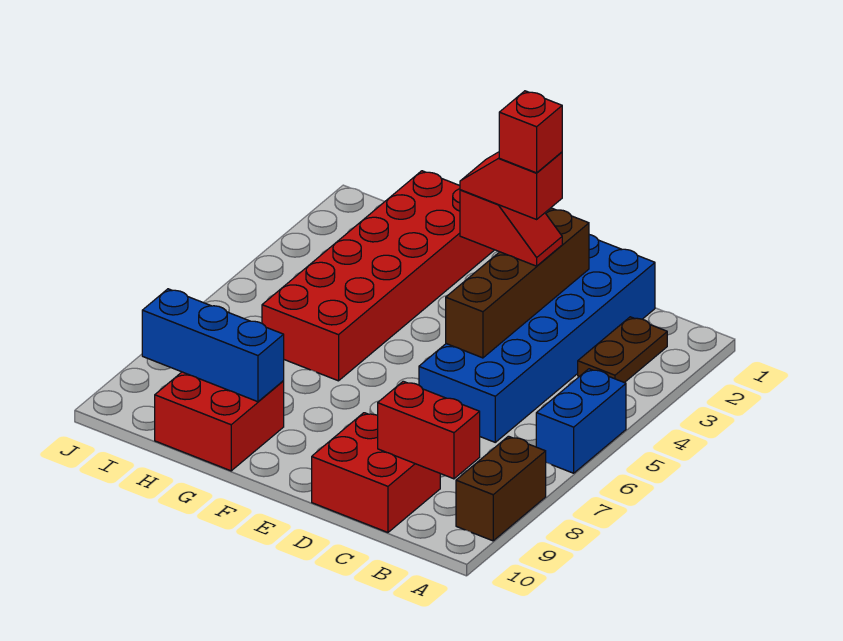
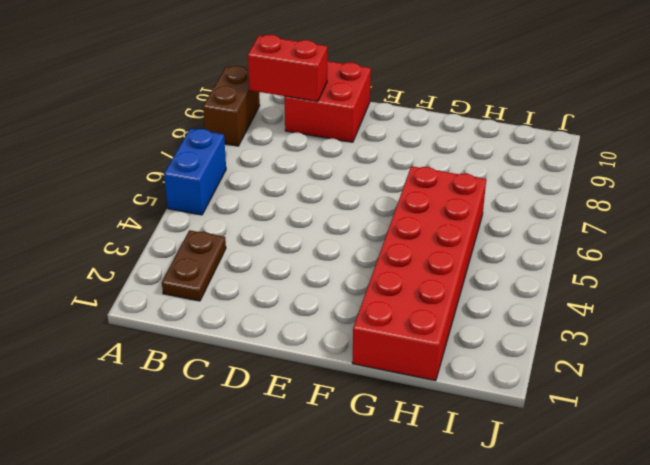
none -> blue 2x6 brick [419,235,655,442]
none -> red 2x2 brick [155,372,284,471]
none -> brown 1x4 brick [446,208,589,358]

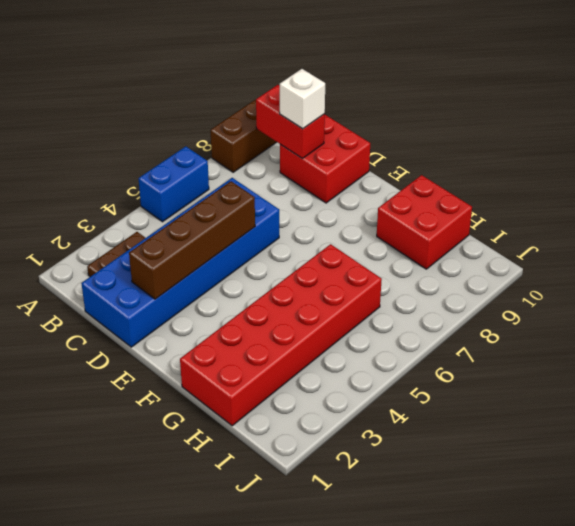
white 1x1 brick [280,69,325,129] -> none
none -> blue 1x3 brick [142,289,284,402]
none -> red 1x2 slope [460,190,562,266]
none -> red 1x2 slope [460,152,562,219]

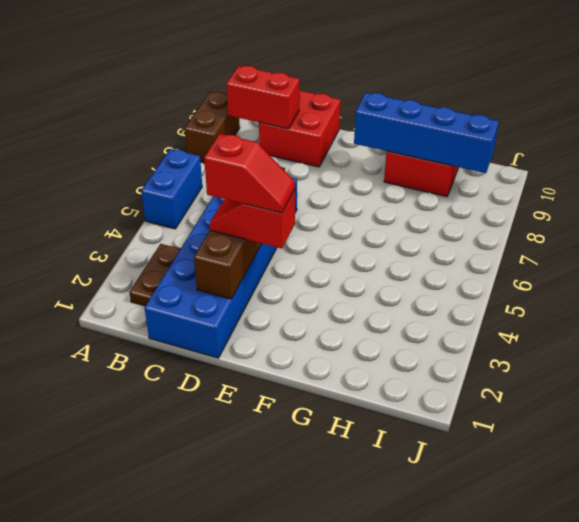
blue 1x4 brick [354,93,499,173] -> blue 1x3 brick [142,289,284,402]
none -> red 2x6 brick [262,171,494,381]
none -> red 1x1 brick [499,91,562,173]

